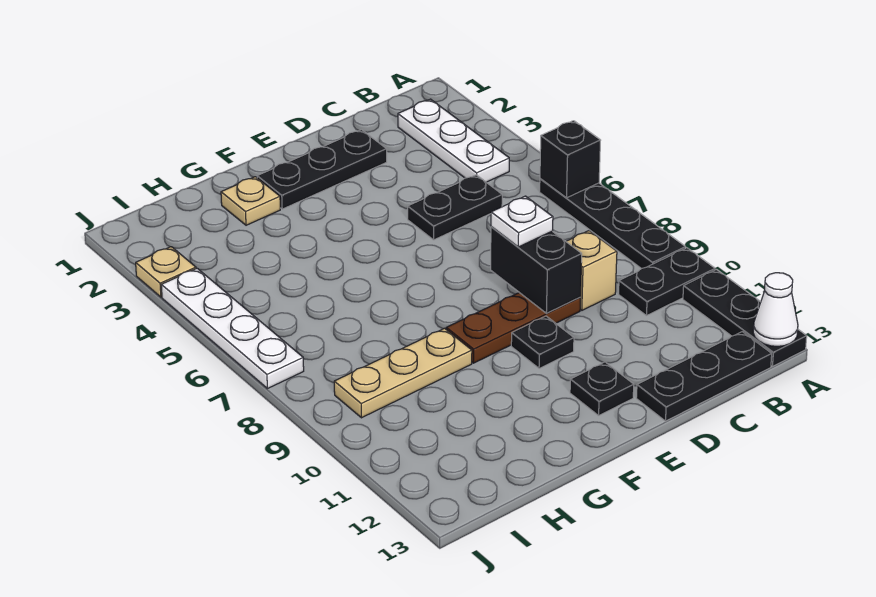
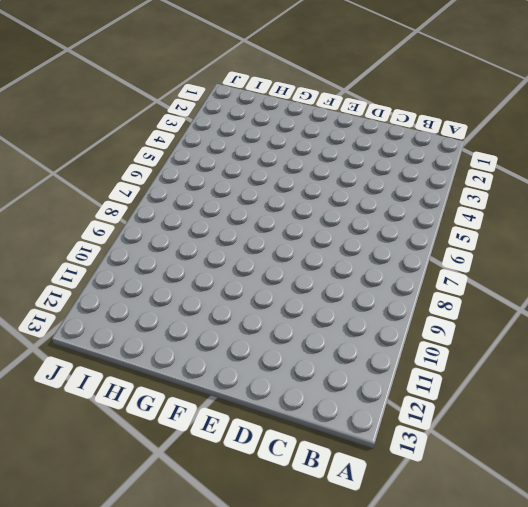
none -> black 1x4 plate [540,179,685,269]
none -> black 1x2 plate [619,248,715,316]
none -> black 1x3 plate [683,270,807,366]

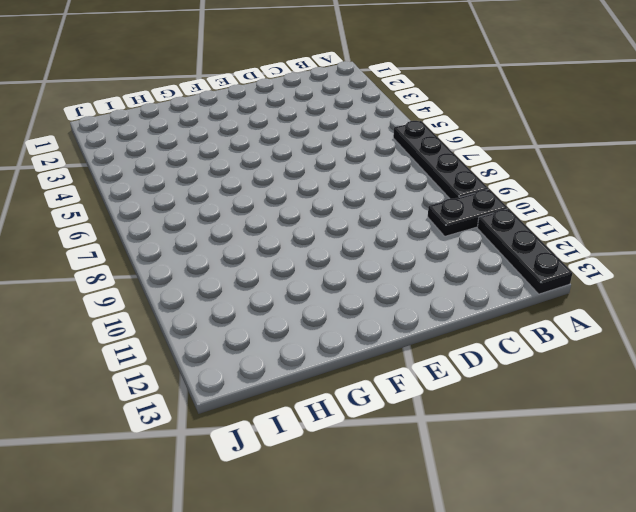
none -> white 1x3 plate [398,99,509,182]
none -> black 1x3 plate [636,332,772,421]
none -> black 1x2 plate [408,175,502,240]

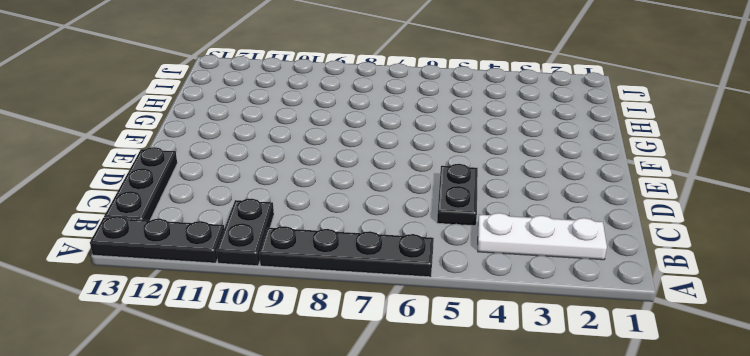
none -> tan 1x1 brick [566,231,617,310]
none -> black 1x3 plate [257,130,387,209]
none -> brown 1x3 plate [446,293,580,363]

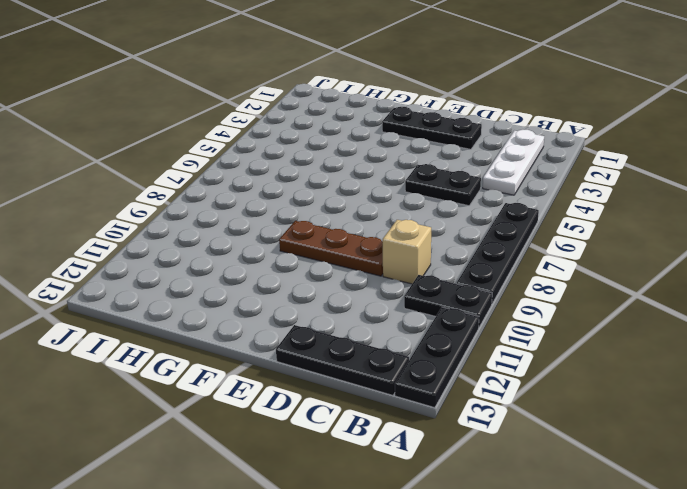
none -> black 1x1 plate [511,316,574,369]
none -> black 1x1 plate [570,362,634,416]
none -> tan 1x1 plate [221,177,280,225]

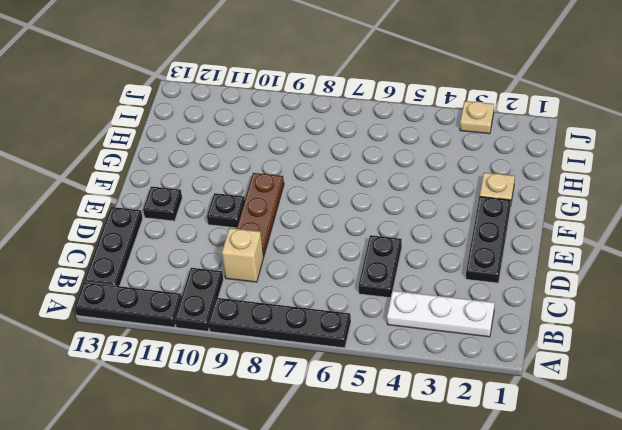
none -> tan 1x3 plate [334,328,472,418]
none -> white 1x4 plate [161,268,304,389]
none -> black 1x1 brick [540,121,601,198]

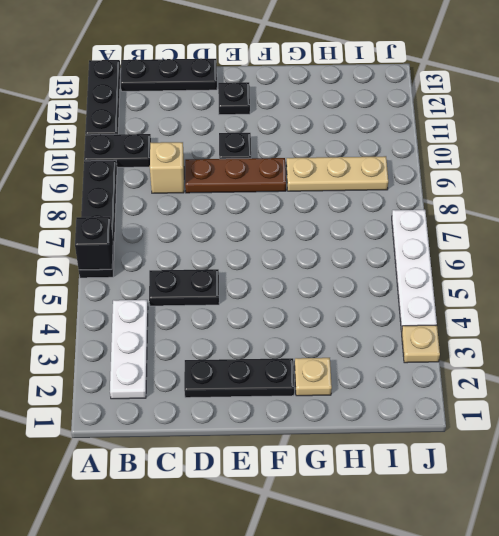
none -> white 1x1 cone [753,273,798,346]
none -> black 1x2 brick [491,227,582,313]
none -> white 1x1 plate [491,196,553,247]

